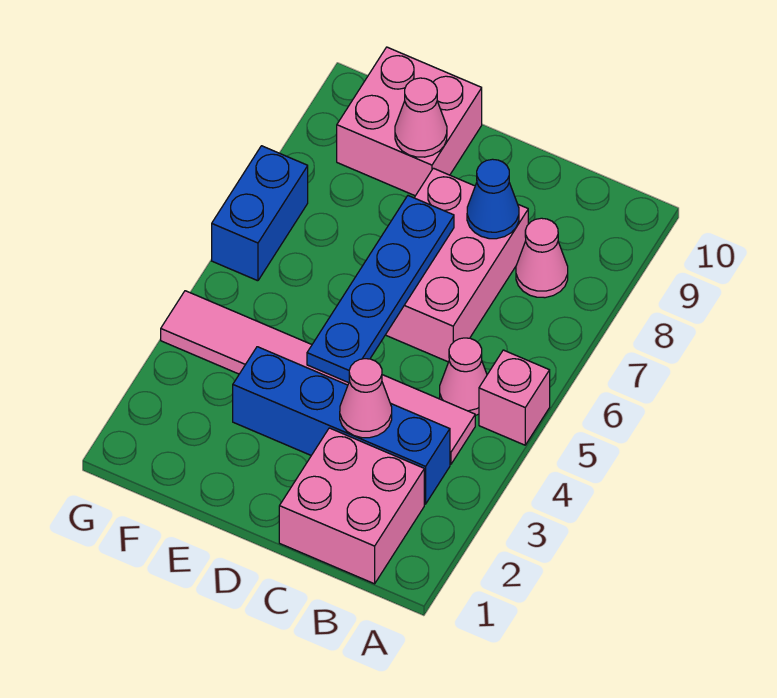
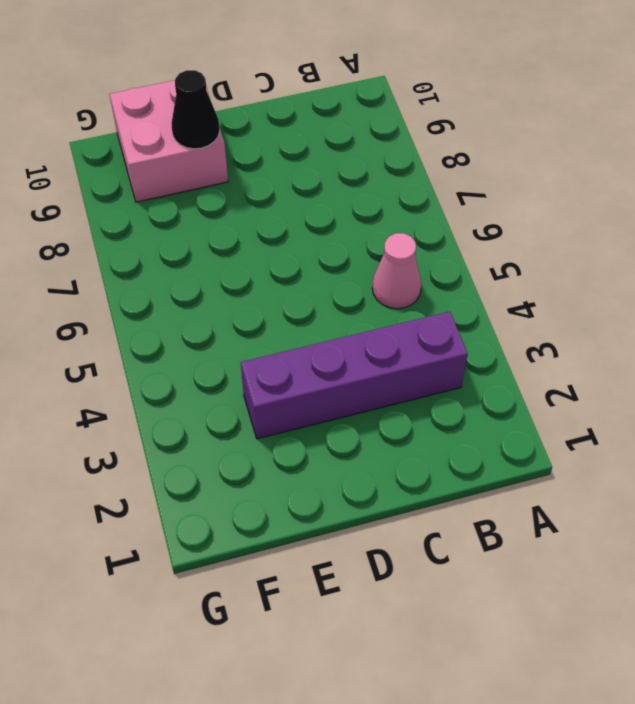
purple 1x4 brick [241,312,468,439] -> blue 1x4 brick [233,347,450,504]
black 1x1 cone [171,70,220,149] -> pink 1x1 cone [395,78,447,157]
none -> pink 1x1 brick [479,350,550,445]
none -> pink 2x2 brick [279,428,424,584]
none -> pink 1x6 tile [161,291,475,464]

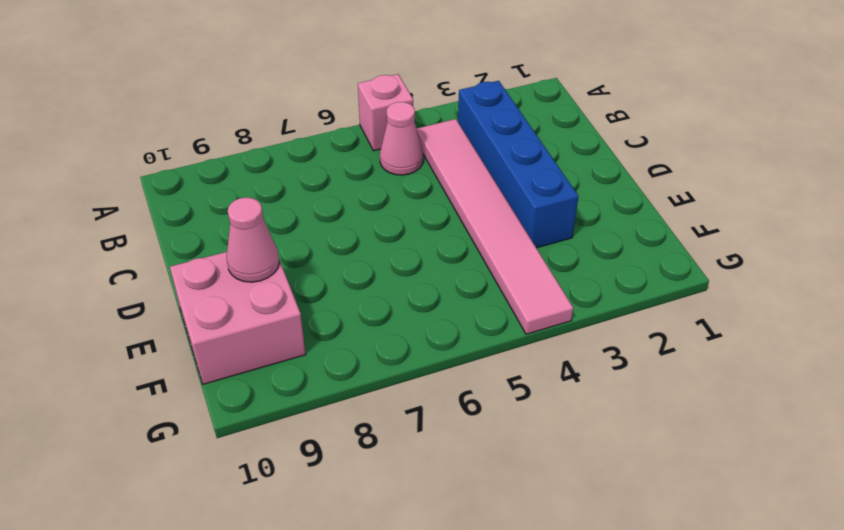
none -> pink 2x2 brick [279,428,424,584]
none -> pink 1x1 cone [516,218,568,298]
none -> pink 2x3 brick [386,168,528,362]

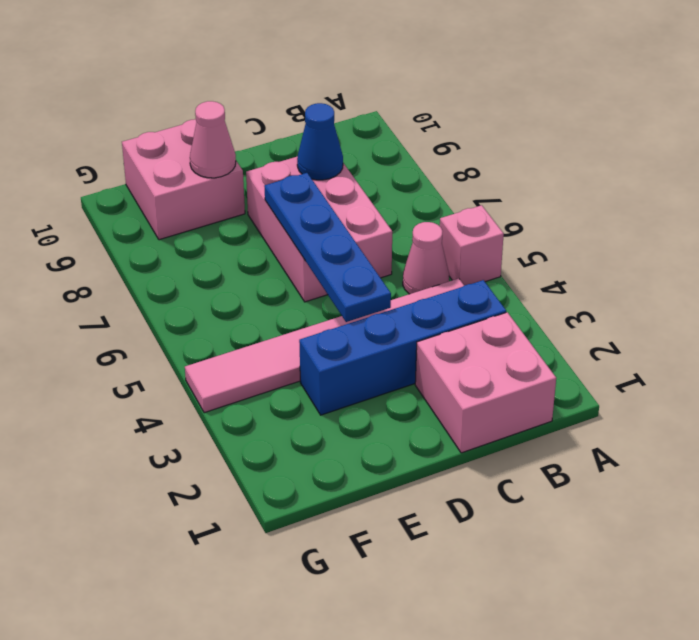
none -> pink 1x1 cone [516,218,568,298]
none -> blue 1x2 brick [212,146,308,281]
none -> pink 1x1 cone [340,359,392,438]

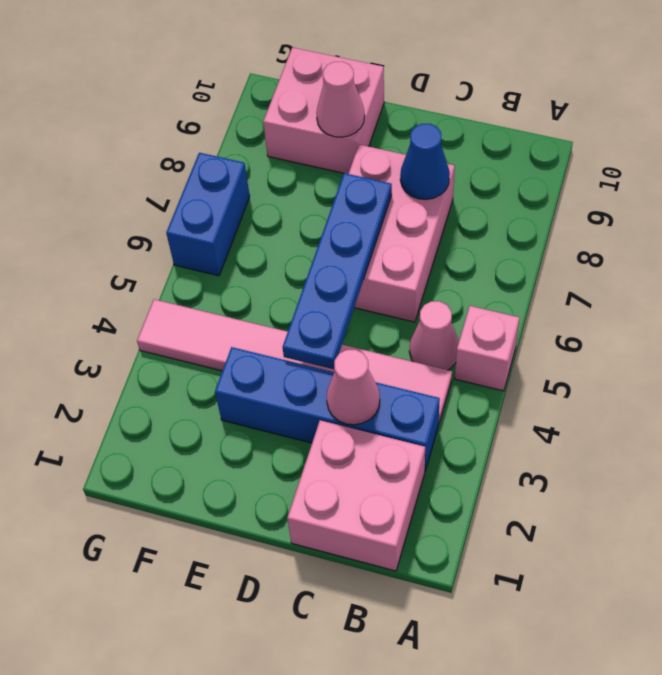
none -> pink 1x1 cone [516,218,568,298]

